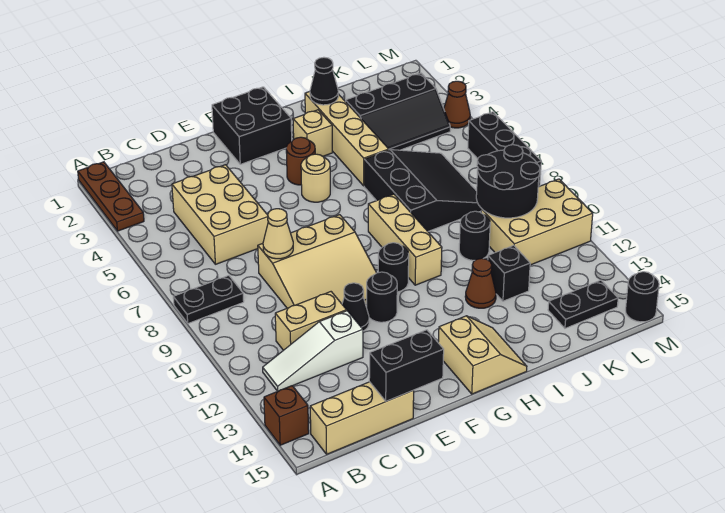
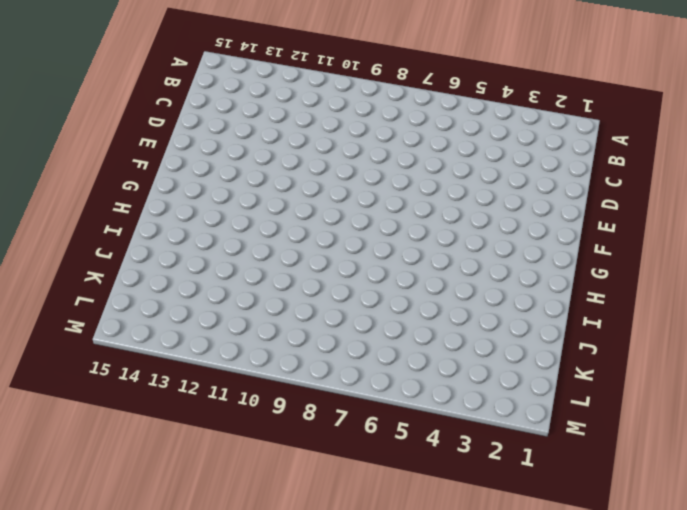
none -> brown 1x3 plate [78,162,144,231]
none -> black 1x2 plate [173,276,244,323]
none -> brown 1x1 brick [264,386,309,445]
none -> white 1x3 slope [263,311,363,391]

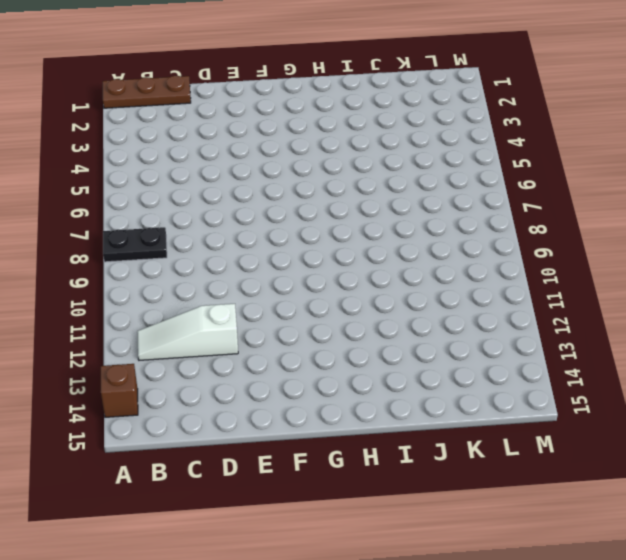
brown 1x3 plate [103,76,191,108] -> brown 1x3 plate turned to [78,162,144,231]
none -> tan 1x3 brick [310,382,414,454]
none -> tan 2x3 brick [172,165,268,264]
none -> tan 1x2 brick [275,292,347,350]
none -> tan 3x3 slope [258,215,376,308]

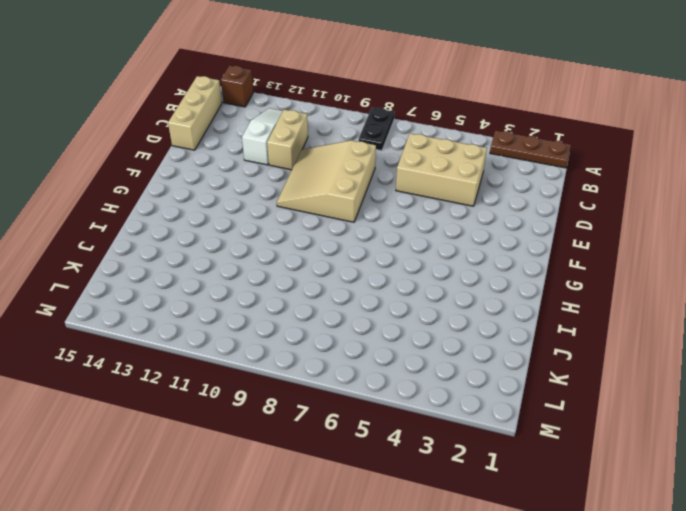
none -> black 1x1 cone [342,283,369,331]
none -> black 2x2 brick [212,87,292,164]
none -> black 1x1 round brick [367,272,397,322]
none -> brown 1x1 round brick [286,137,315,185]

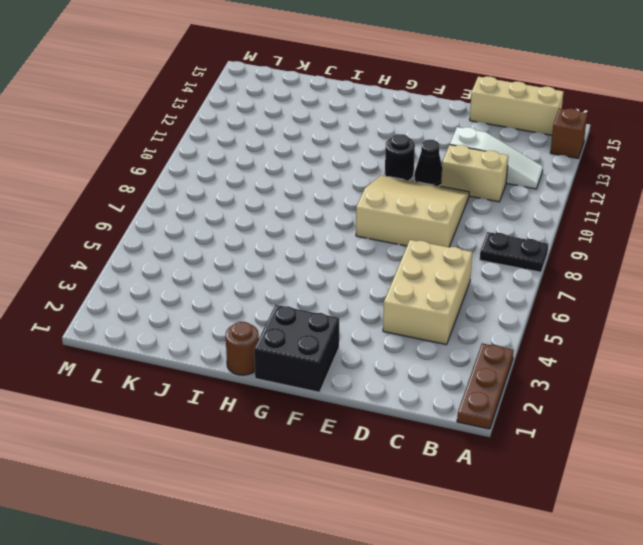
brown 1x1 round brick [226,322,259,375] -> brown 1x1 round brick moved to [286,137,315,185]
none -> tan 1x1 round brick [301,154,330,202]
none -> black 1x1 round brick [378,243,409,292]
none -> tan 2x2 slope [438,316,527,394]
none -> tan 1x1 brick [293,110,332,156]

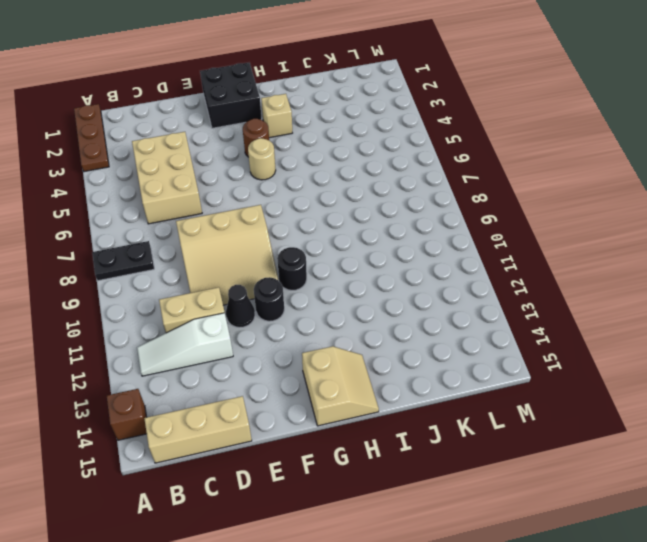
none -> tan 1x3 brick [368,194,442,285]
none -> tan 1x4 brick [305,92,389,186]
none -> black 3x3 slope [364,150,482,231]
none -> brown 1x1 cone [465,258,496,308]

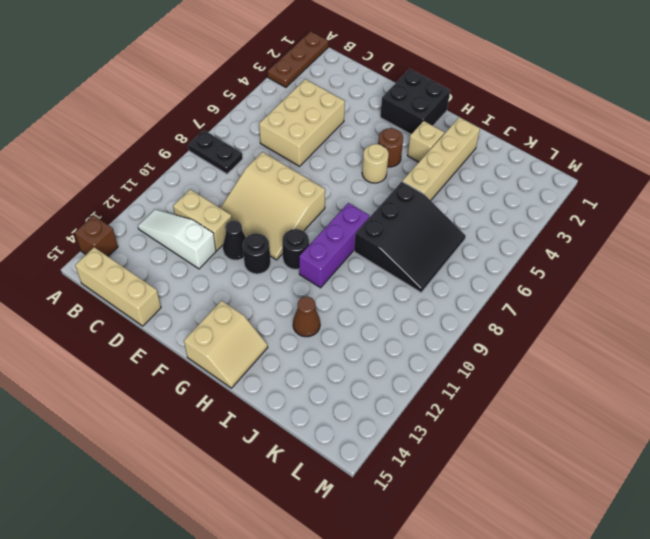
purple 1x3 brick [299,203,370,288] -> tan 1x3 brick [368,194,442,285]
none -> black 2x3 slope [346,73,450,150]
none -> black 1x1 round brick [459,211,490,260]
none -> black 1x1 brick [488,245,530,301]
none -> tan 2x3 brick [481,179,593,265]

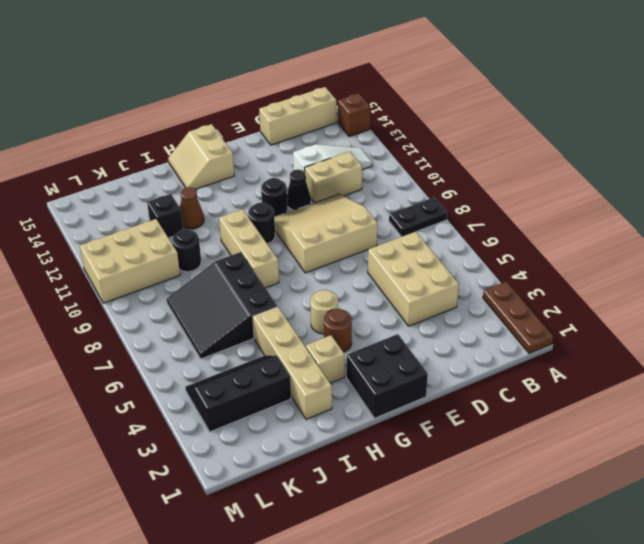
none -> black 1x2 plate [548,280,618,328]
none -> brown 1x1 cone [444,81,470,128]
none -> black 1x3 brick [468,112,541,187]
none -> black 1x1 round brick [626,272,659,322]

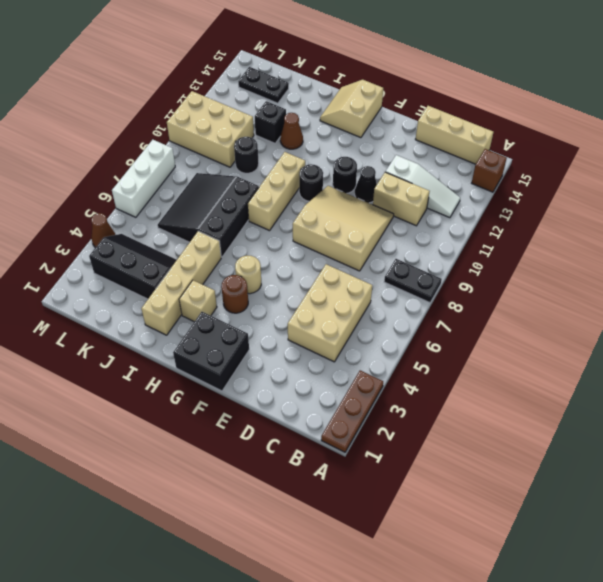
white 1x3 brick [112,140,175,217] -> black 1x3 brick [468,112,541,187]
none -> black 1x1 round brick [626,272,659,322]
none -> tan 1x1 cone [263,209,293,259]
none -> black 1x2 brick [369,330,444,401]
none -> black 1x1 cone [310,57,338,105]

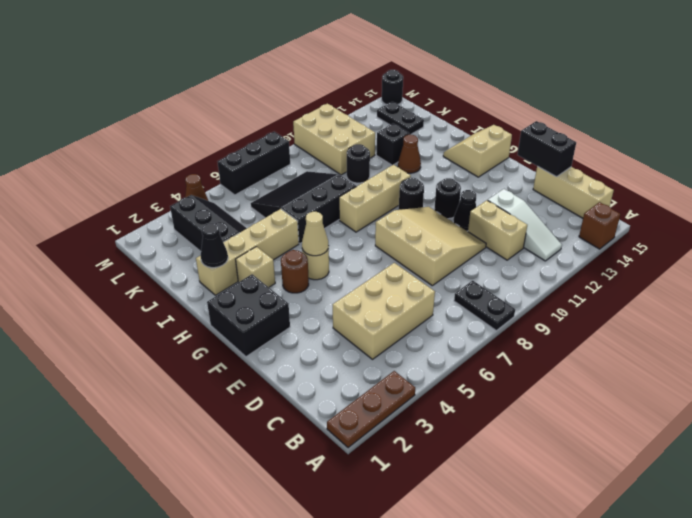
tan 1x1 cone [302,212,329,256] -> tan 1x1 cone moved to [263,209,293,259]
none -> black 2x2 round brick [476,145,540,218]

